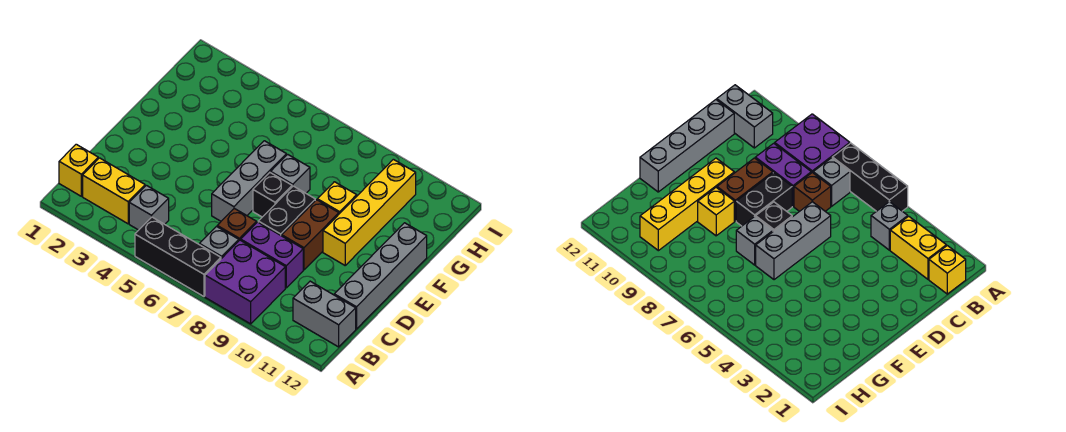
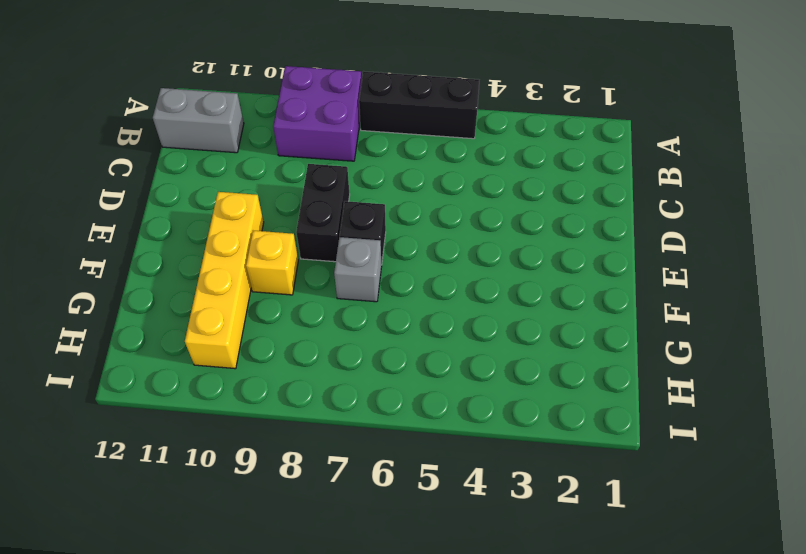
none -> yellow 1x1 brick [59,144,98,196]
none -> yellow 1x2 brick [83,158,145,224]
none -> grey 1x1 brick [129,185,169,230]

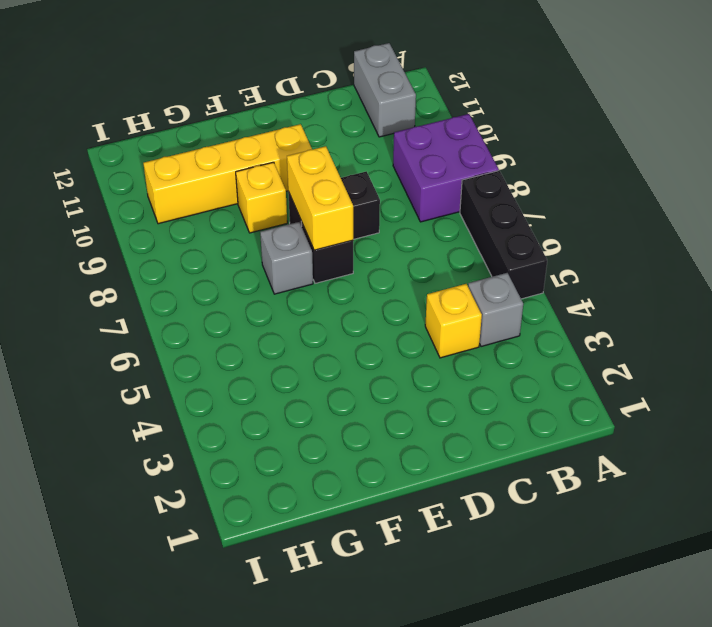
yellow 1x1 brick [425,284,482,358] -> yellow 1x1 brick moved to [59,144,98,196]
yellow 1x2 brick [287,146,353,250] -> yellow 1x2 brick moved to [83,158,145,224]
none -> grey 1x1 brick [199,227,239,259]
none -> brown 1x1 brick [217,208,256,240]
none -> purple 1x2 brick [241,222,303,288]

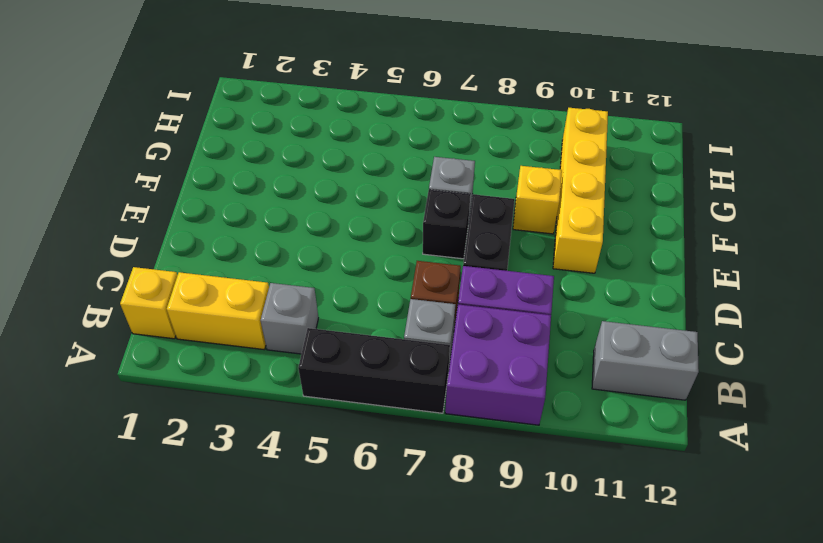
none -> grey 1x4 brick [334,223,427,329]
none -> grey 1x3 brick [212,141,286,221]
none -> brown 1x2 brick [282,200,339,270]

